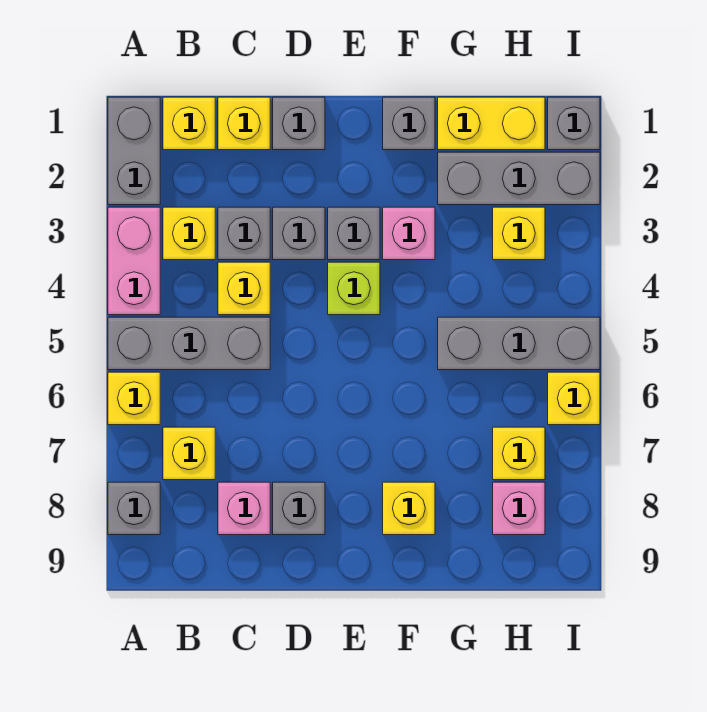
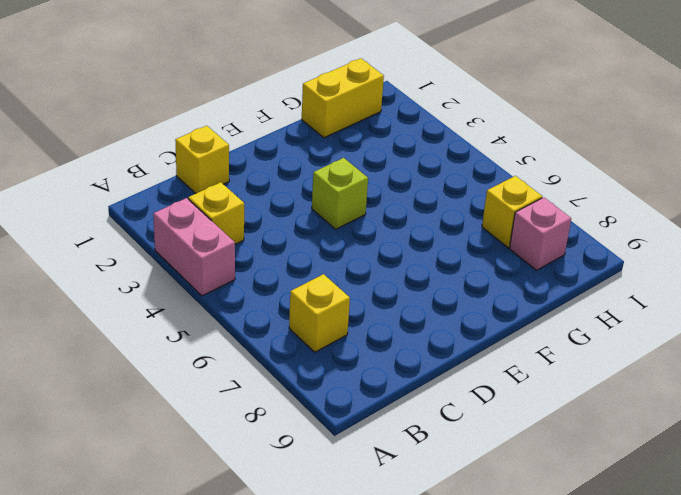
none -> grey 1x2 brick [108,97,160,205]
none -> grey 1x3 brick [108,317,270,370]
none -> yellow 1x1 brick [108,372,160,425]

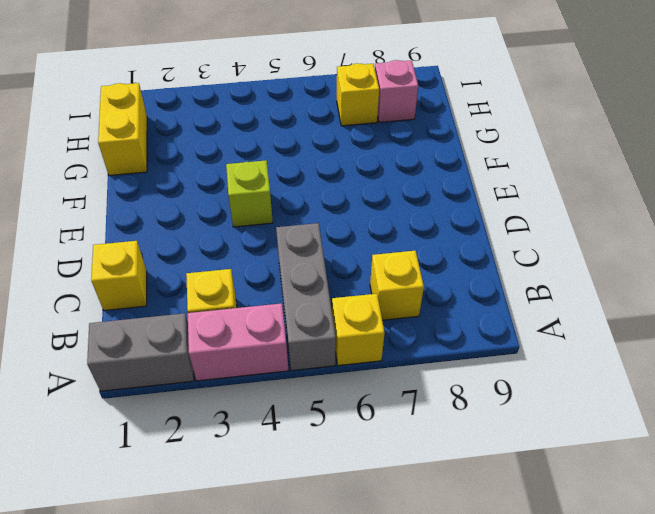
none -> grey 1x1 brick [108,482,160,535]
none -> yellow 1x1 brick [163,97,215,150]
none -> grey 1x1 brick [218,207,270,260]

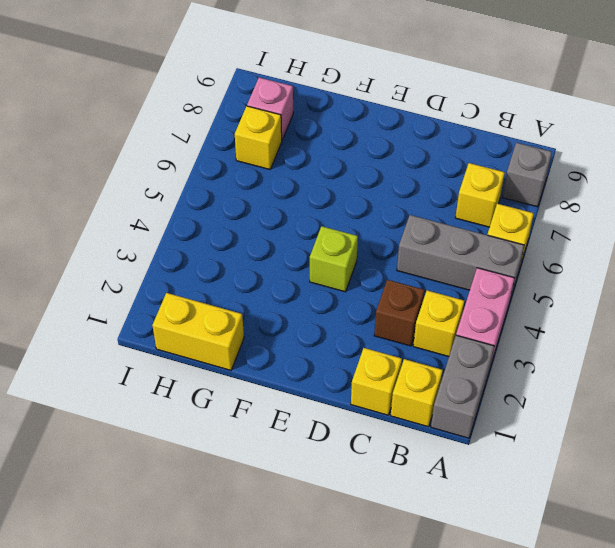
brown 1x1 brick [374,280,425,346] -> grey 1x1 brick [218,207,270,260]
none -> yellow 1x1 brick [218,262,270,315]
none -> pink 1x1 brick [218,482,270,535]
none -> grey 1x1 brick [273,97,325,150]

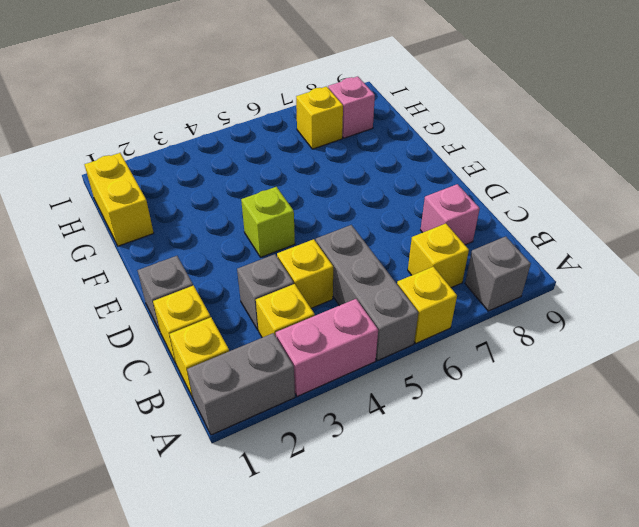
none -> grey 1x1 brick [273,207,325,260]
none -> grey 1x1 brick [273,482,325,535]
none -> grey 1x1 brick [328,207,380,260]

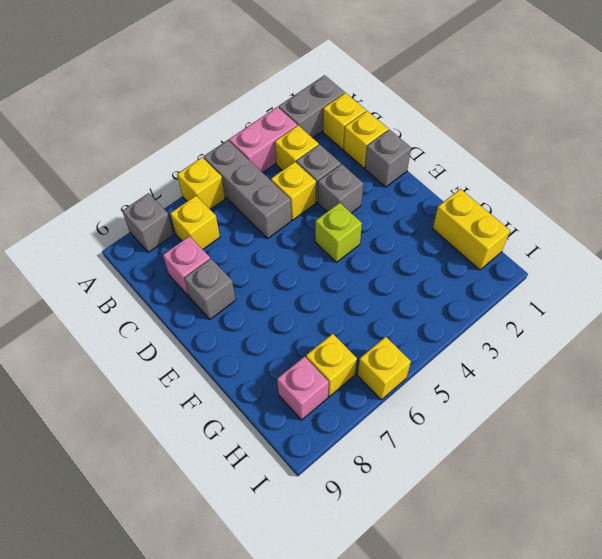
none -> grey 1x1 brick [328,207,380,260]
none -> grey 1x1 brick [383,97,435,150]
none -> pink 1x1 brick [383,207,435,260]

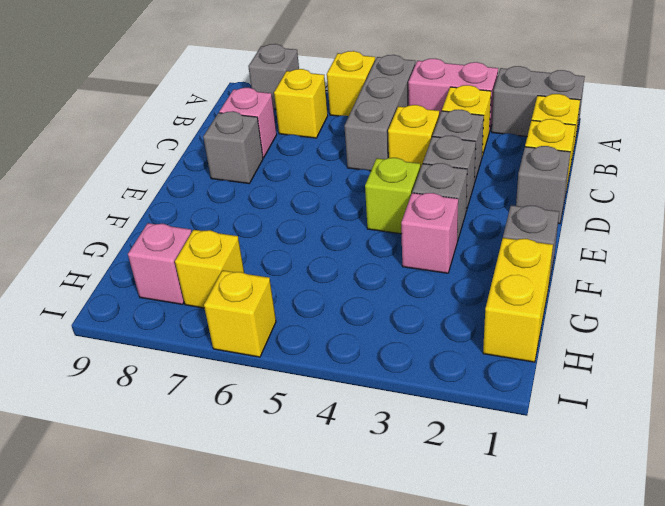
none -> yellow 1x1 brick [383,482,435,535]
none -> grey 1x3 brick [438,152,600,205]
none -> grey 1x3 brick [438,317,600,370]

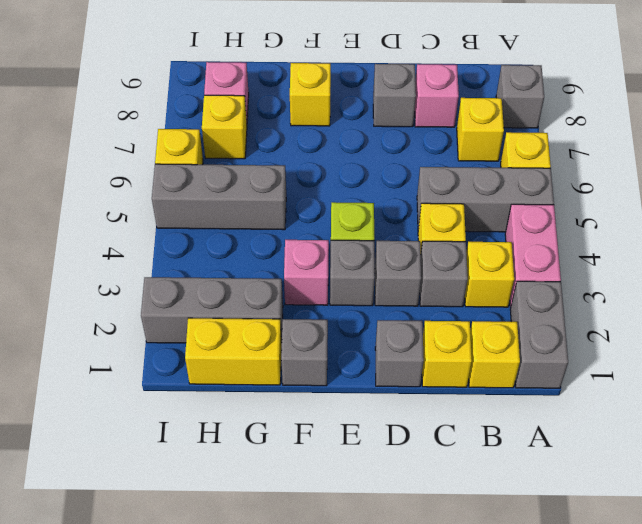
none -> yellow 1x1 brick [493,207,545,260]
none -> grey 1x1 brick [548,97,600,150]

